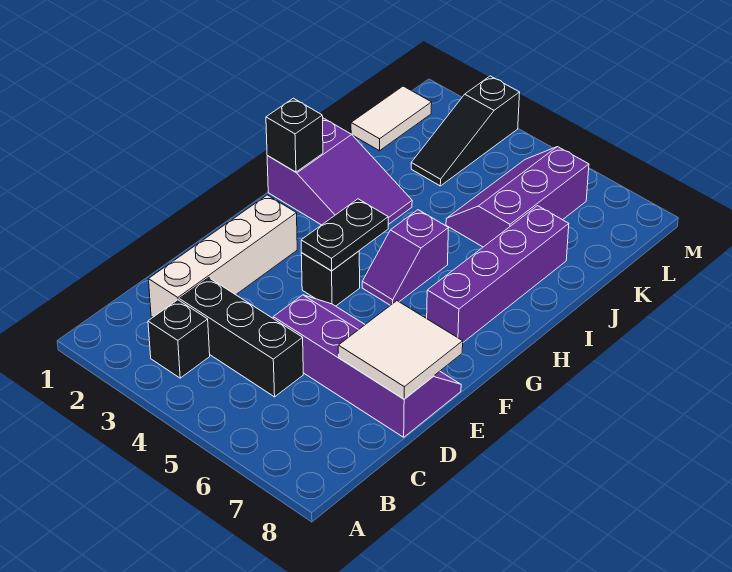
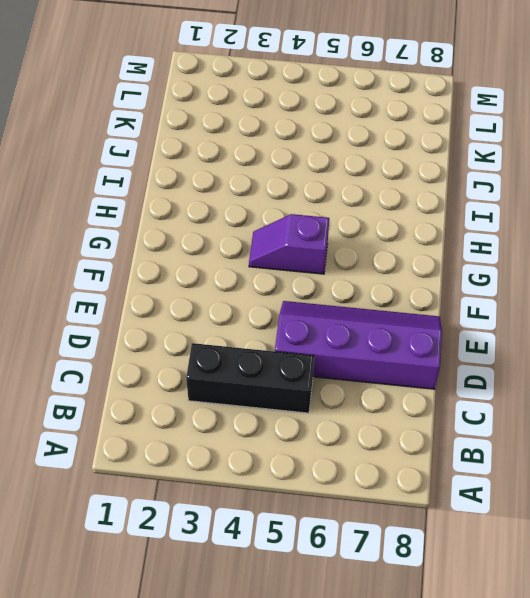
purple 1x2 slope [249,214,329,274] -> purple 1x2 slope turned to [362,210,448,305]
none -> black 1x1 brick [148,300,210,378]
none -> white 1x4 brick [148,195,297,317]
none -> black 1x1 brick [301,251,360,306]

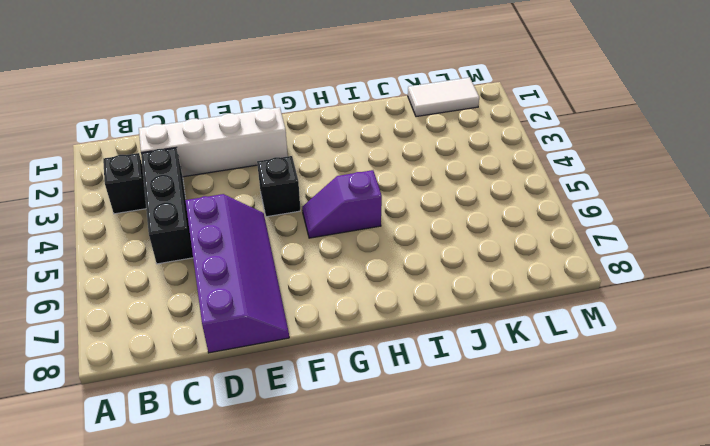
none -> purple 1x4 brick [427,206,569,342]
none -> purple 2x3 slope [267,118,412,225]
none -> purple 2x3 slope [446,147,589,247]

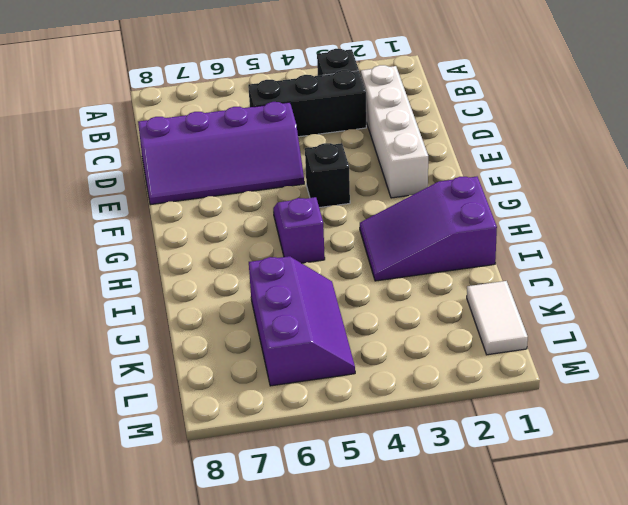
none -> purple 1x4 brick [427,206,569,342]
none -> black 1x3 slope [411,76,520,186]
none -> white 2x2 tile [338,301,463,399]

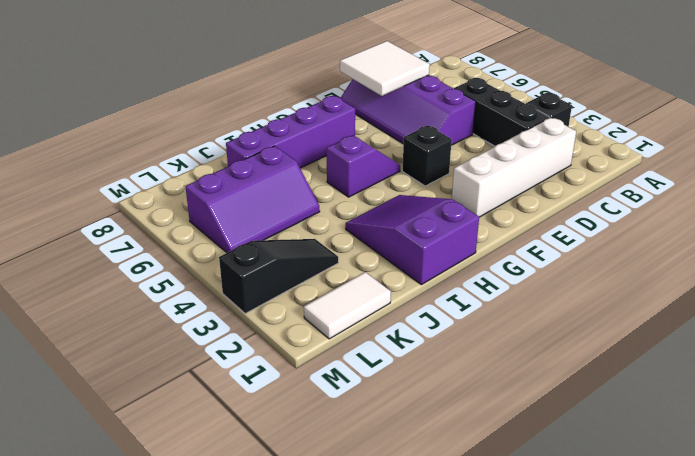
none -> black 1x2 plate [301,199,388,271]
none -> black 1x1 brick [266,98,323,172]

